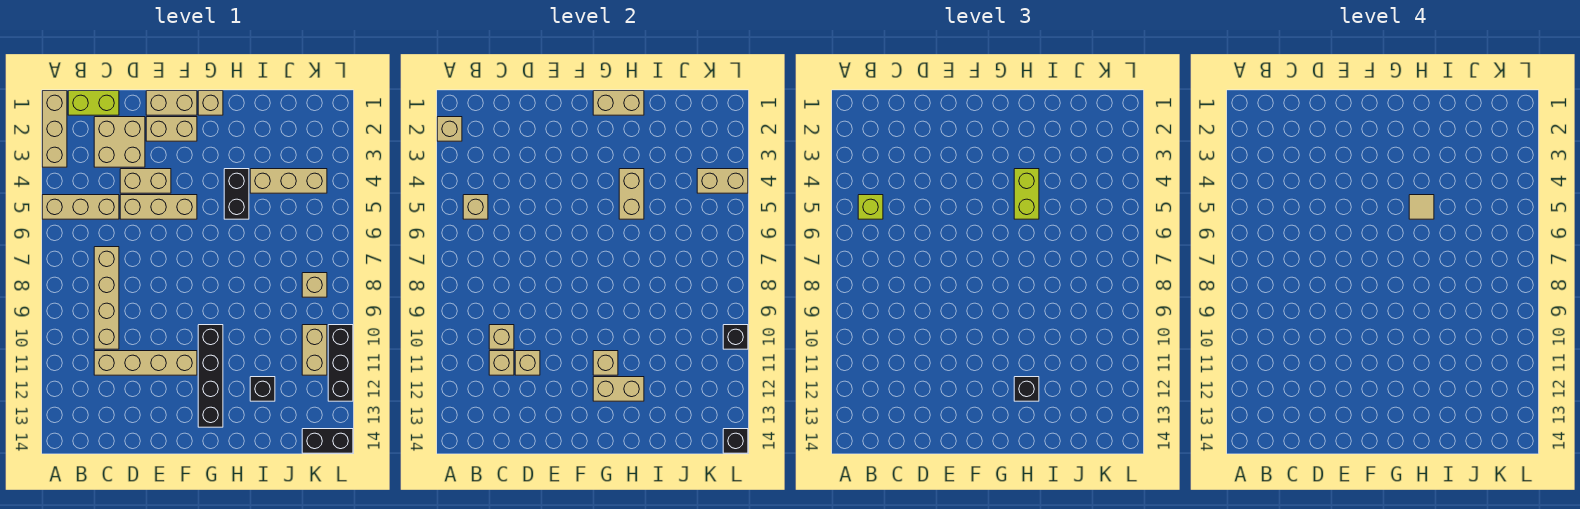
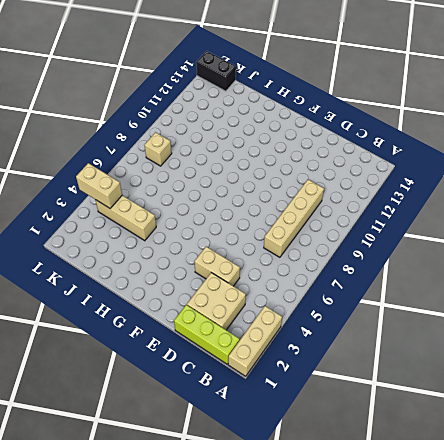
lime 1x3 brick [174,305,240,364] -> lime 1x2 brick [68,91,119,115]
none -> tan 1x3 brick [42,195,119,219]
none -> tan 1x4 brick [94,351,197,375]
none -> tan 1x3 brick [120,195,197,219]
none -> tan 1x2 brick [146,91,197,115]

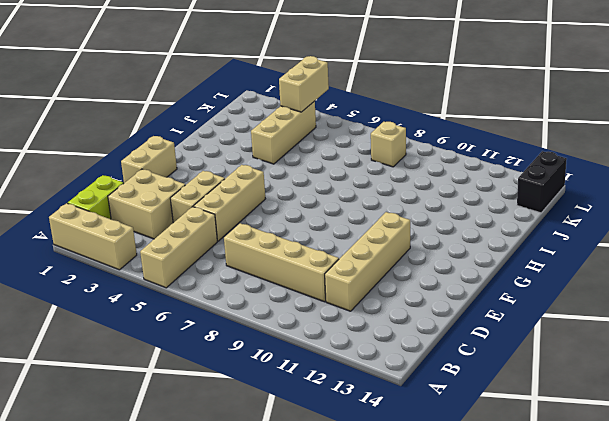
none -> tan 1x2 brick [146,117,197,141]
none -> tan 1x1 brick [198,91,223,115]
none -> black 1x4 brick [198,325,223,427]
none -> black 1x2 brick [224,169,249,219]

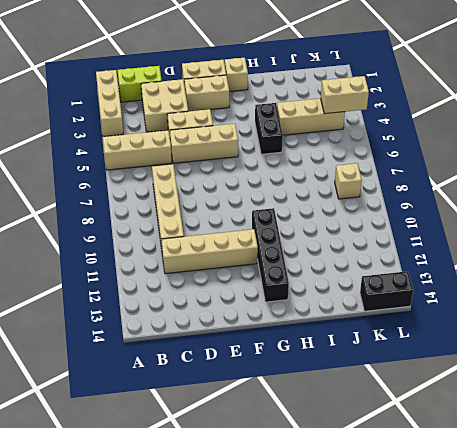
none -> black 1x1 brick [250,377,275,401]
none -> tan 1x2 brick [302,325,327,375]
none -> black 1x3 brick [328,325,353,401]
none -> tan 1x1 brick [437,117,462,141]

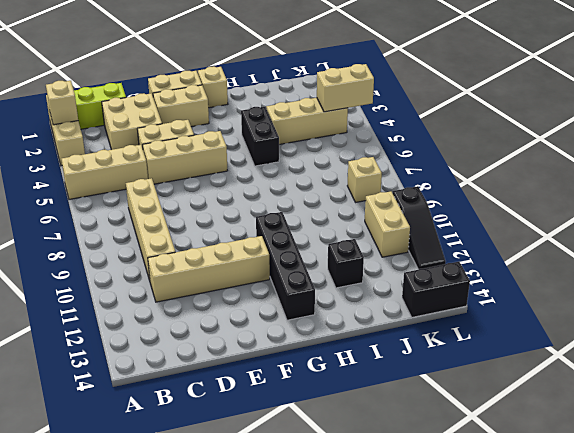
black 1x3 slope [393,186,446,269] -> black 1x3 brick [328,325,353,401]
none -> tan 1x1 brick [463,195,488,219]
none -> tan 1x1 brick [489,325,514,349]
none -> tan 1x1 brick [489,351,514,375]
none -> tan 1x1 brick [515,351,540,375]

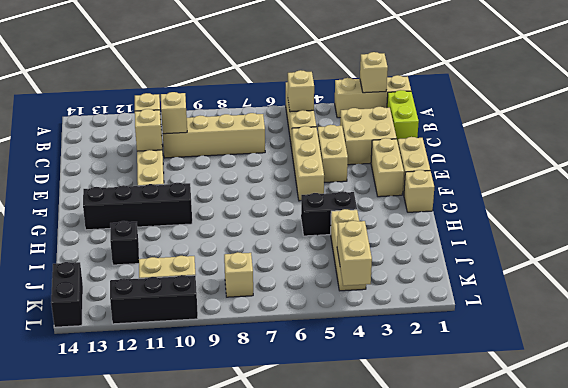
none -> tan 1x2 brick [593,91,644,115]
none -> tan 1x1 brick [593,351,618,375]
none -> tan 1x2 brick [593,377,644,401]
none -> tan 1x2 brick [619,169,644,219]

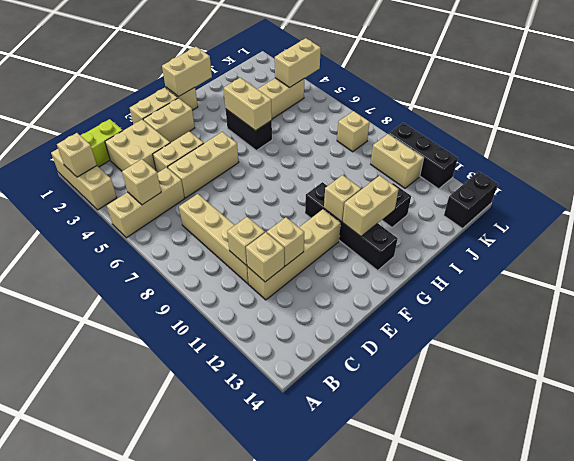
none -> black 1x1 brick [723,325,748,349]
none -> black 1x1 brick [723,429,748,453]
none -> lime 1x1 brick [858,195,883,219]
none -> lime 1x2 brick [1014,169,1039,219]

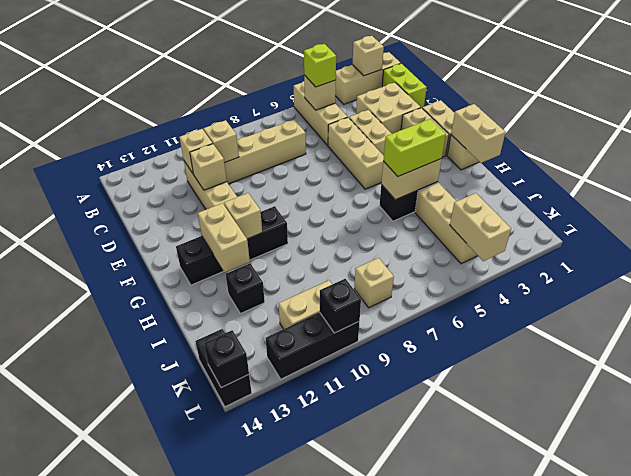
none -> black 1x1 brick [1014,377,1039,401]
none -> tan 1x1 tile [1409,195,1434,219]

